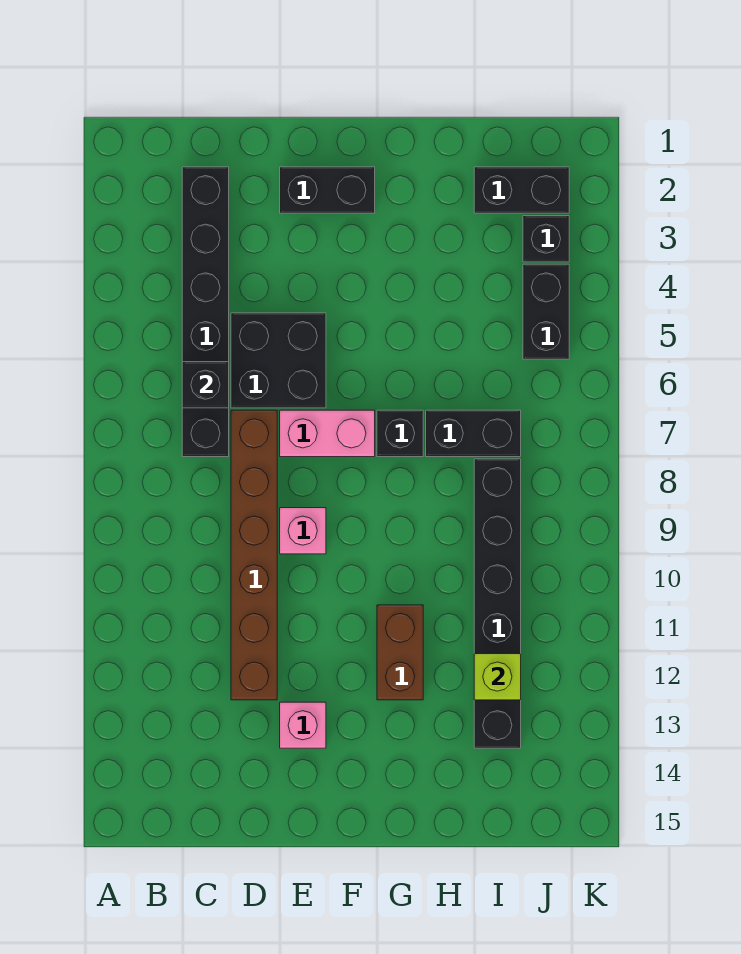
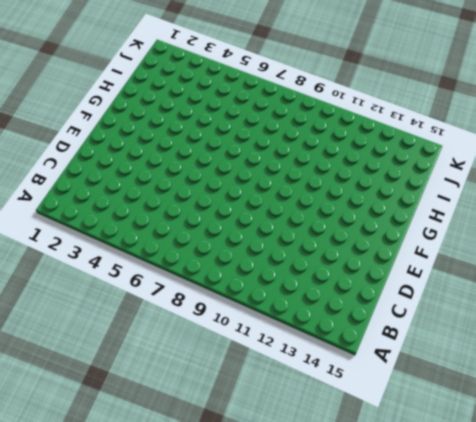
none -> black 1x6 brick [182,167,229,457]
none -> black 2x2 brick [231,313,326,408]
none -> brown 1x6 brick [231,410,277,700]

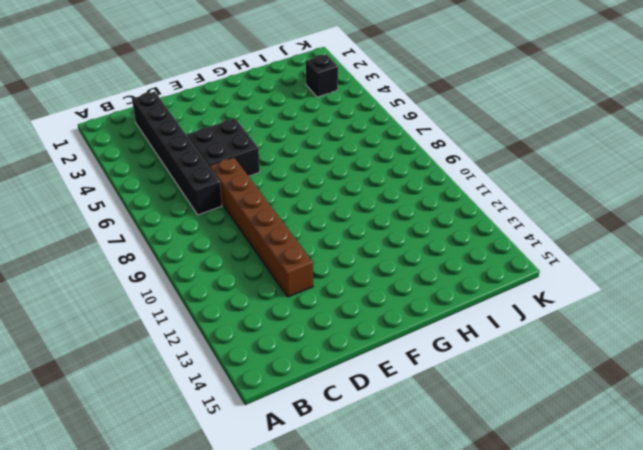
none -> black 1x2 brick [280,167,375,213]
none -> pink 1x2 brick [280,410,375,457]
none -> pink 1x1 brick [280,508,326,554]

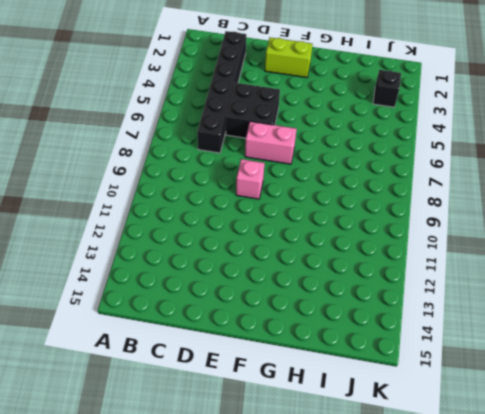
lime 1x2 brick [265,38,313,77] -> black 1x2 brick [280,167,375,213]
none -> brown 1x6 brick [231,410,277,700]
none -> pink 1x1 brick [280,702,326,748]
none -> black 1x1 brick [377,410,423,457]

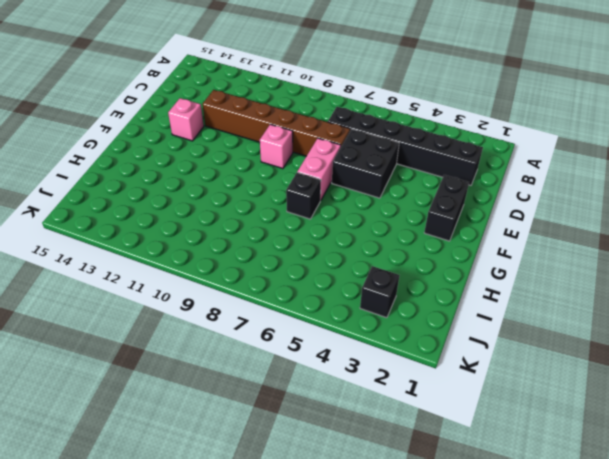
none -> brown 1x2 brick [377,605,423,700]
none -> black 1x2 brick [426,410,521,457]
none -> black 1x2 brick [474,167,569,213]

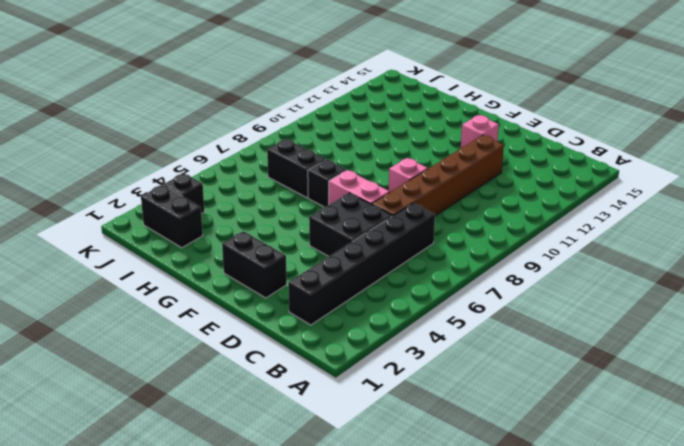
none -> brown 1x2 brick [377,605,423,700]
none -> black 1x6 brick [474,459,521,748]
none -> black 1x2 brick [523,264,569,359]

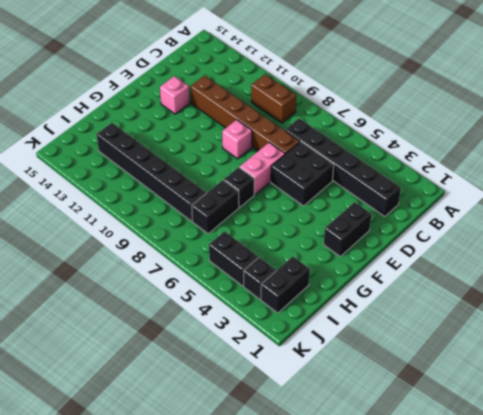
brown 1x2 brick [251,74,296,123] -> brown 1x2 brick moved to [377,605,423,700]
none -> black 1x1 brick [182,362,229,408]
none -> lime 1x1 brick [474,654,521,700]

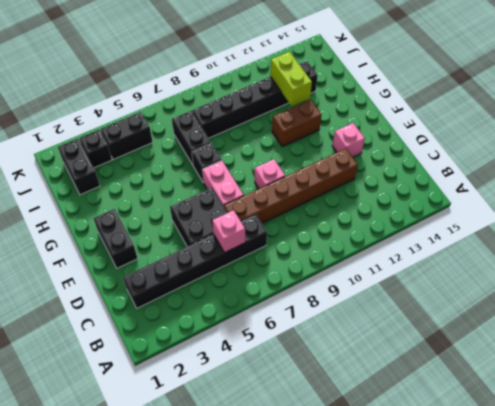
pink 1x1 brick [212,210,245,253] -> black 1x1 brick [182,362,229,408]
lime 1x2 brick [270,52,312,106] -> lime 1x1 brick [474,654,521,700]

